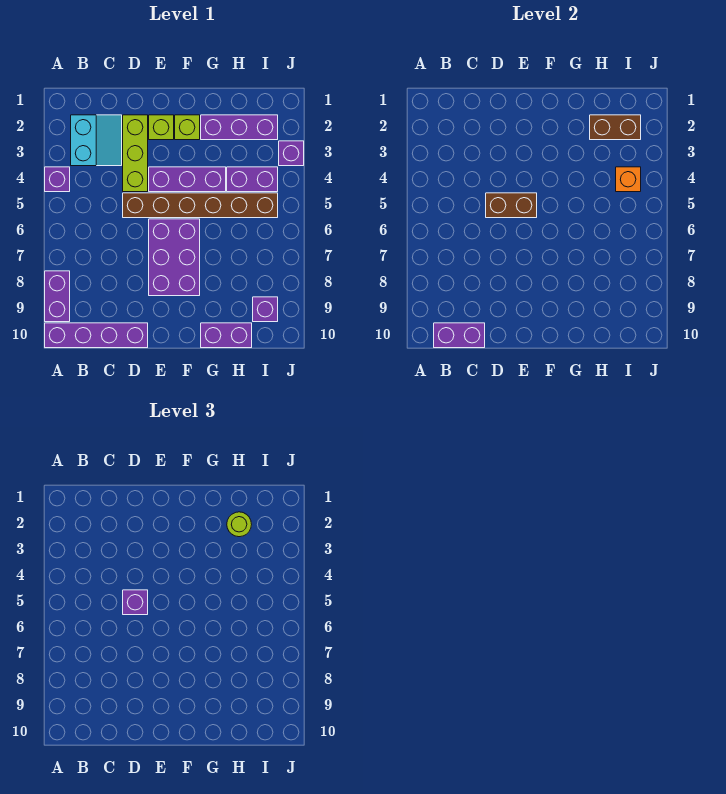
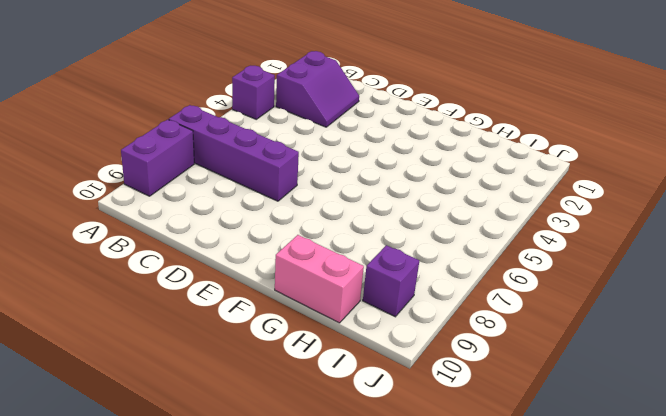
purple 1x4 brick [169,105,299,201] -> purple 1x4 brick moved to [45,323,148,348]
purple 2x2 slope [276,51,359,127] -> cyan 2x2 slope [71,115,122,166]
pink 1x2 brick [275,235,364,323] -> purple 1x2 brick [201,323,252,348]
none -> lime 1x3 brick [123,115,148,192]
none -> brown 1x6 brick [123,193,278,218]
none -> lime 1x1 brick [149,115,174,140]

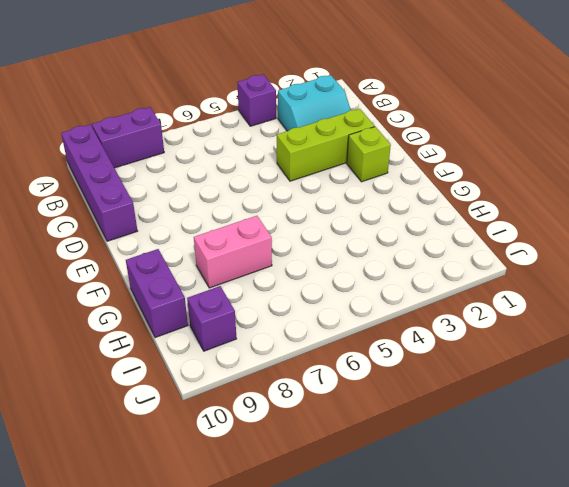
pink 1x2 brick [194,216,272,288] -> none
none -> brown 1x6 brick [123,193,278,218]
none -> purple 1x3 brick [149,167,226,192]
none -> purple 2x3 brick [149,219,200,296]

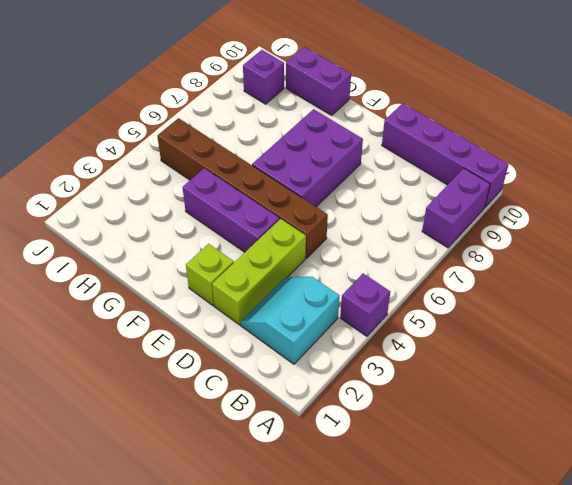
none -> lime 1x1 brick [175,115,200,140]
none -> purple 1x3 brick [201,115,278,140]
none -> purple 1x2 brick [227,167,278,192]

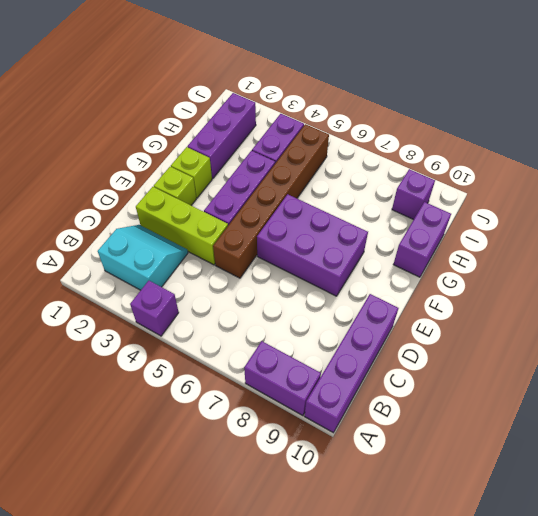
none -> purple 1x1 brick [279,141,304,166]
none -> purple 1x2 brick [434,323,485,348]
none -> brown 1x2 brick [486,193,537,218]

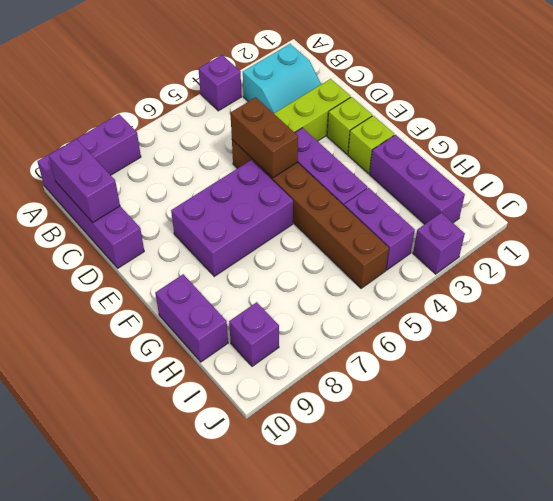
none -> brown 1x2 brick [590,115,641,140]
none -> orange 1x1 brick [616,167,641,192]
none -> purple 1x1 brick [123,590,148,615]

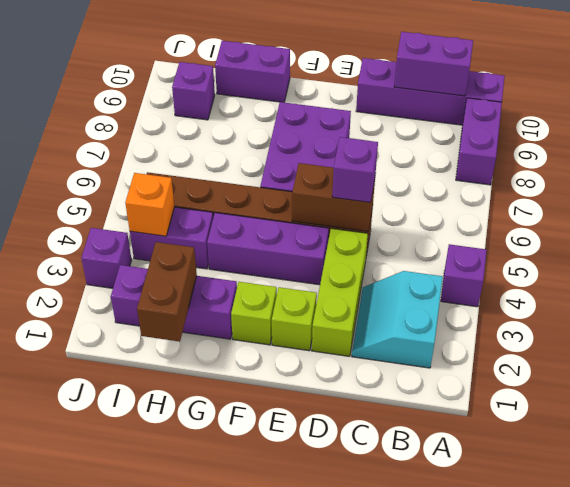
brown 1x2 brick [137,242,197,342] -> brown 1x2 brick turned to [590,115,641,140]
none -> lime 1x1 round brick [227,512,252,537]

